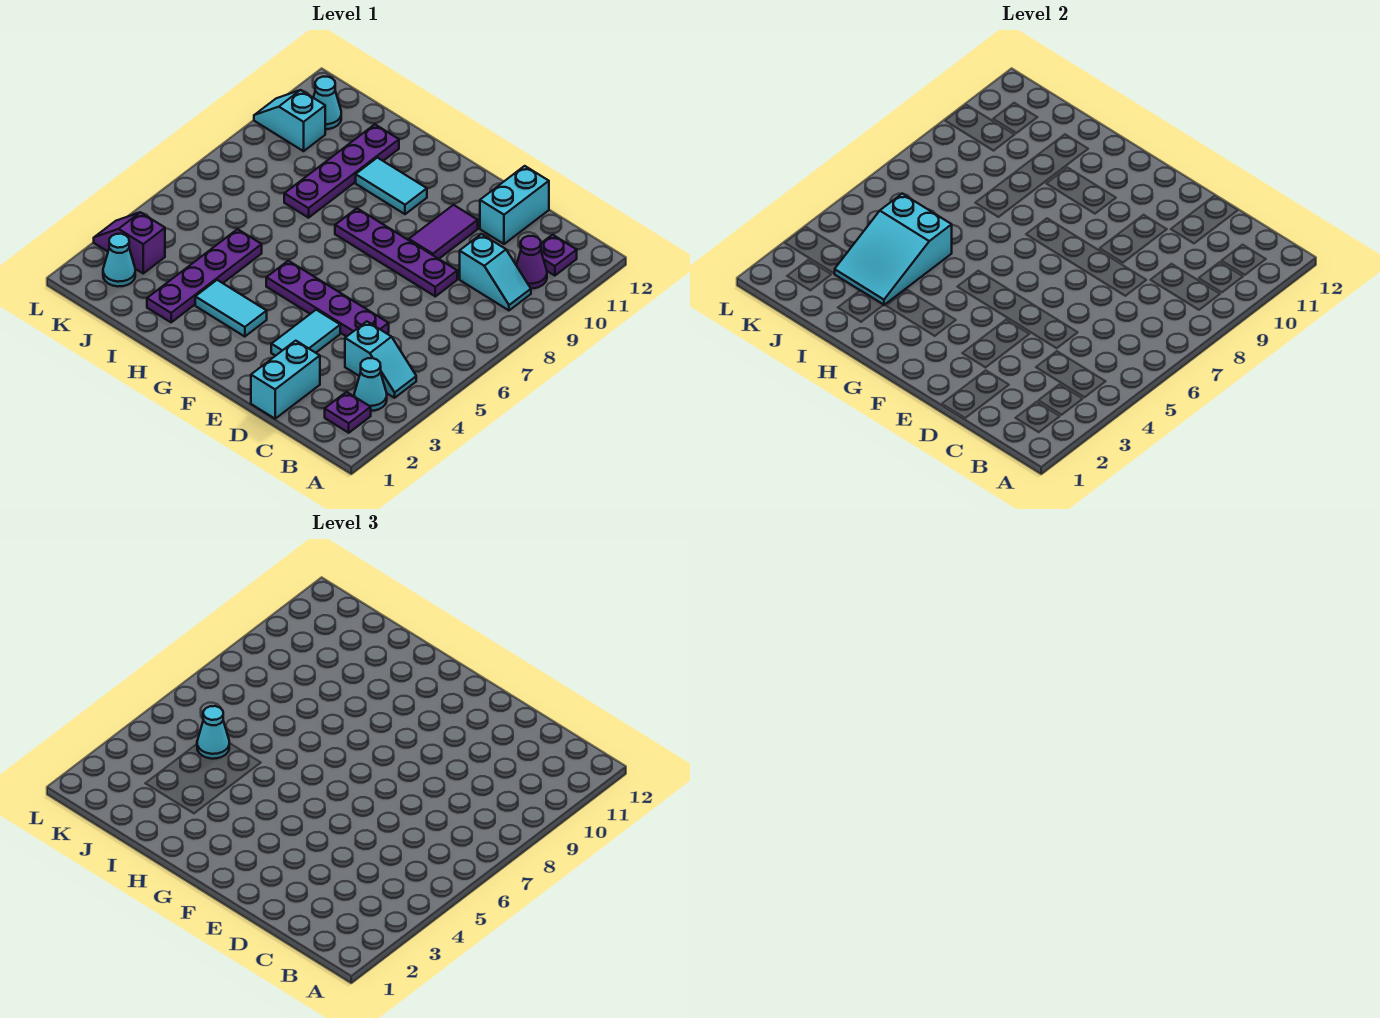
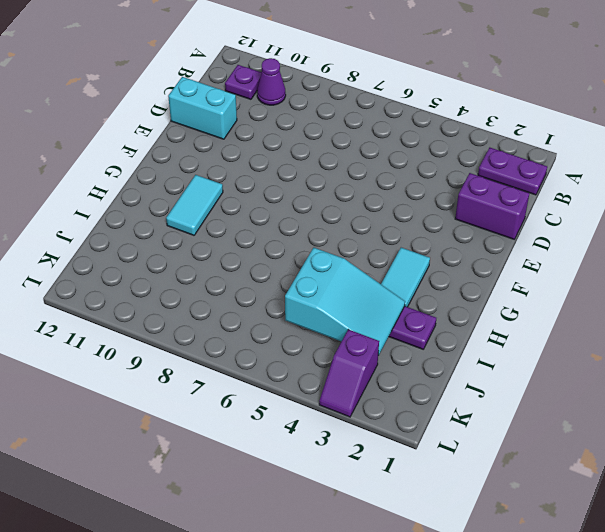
purple 1x2 plate [478,148,547,195] -> purple 1x1 plate [325,392,371,433]
purple 1x2 brick [455,173,529,239] -> cyan 1x2 brick [251,341,320,419]
none -> cyan 1x1 cone [354,358,387,411]
none -> cyan 1x2 slope [345,322,416,398]
none -> cyan 1x2 slope [460,234,531,310]

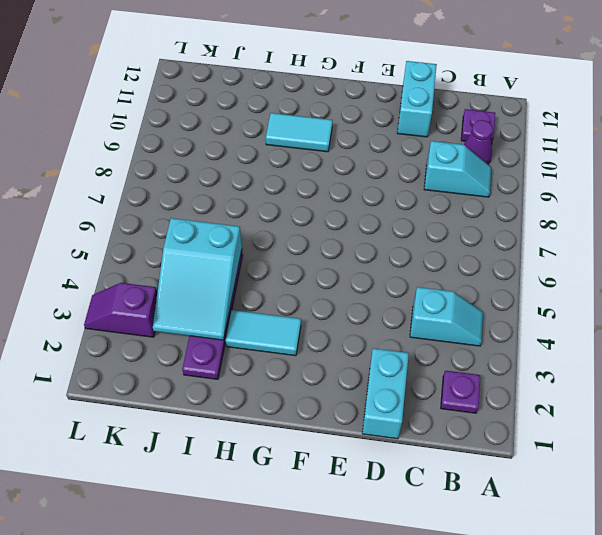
none -> cyan 1x1 cone [354,358,387,411]
none -> purple 1x4 plate [266,261,389,337]
none -> purple 1x4 plate [335,209,457,296]

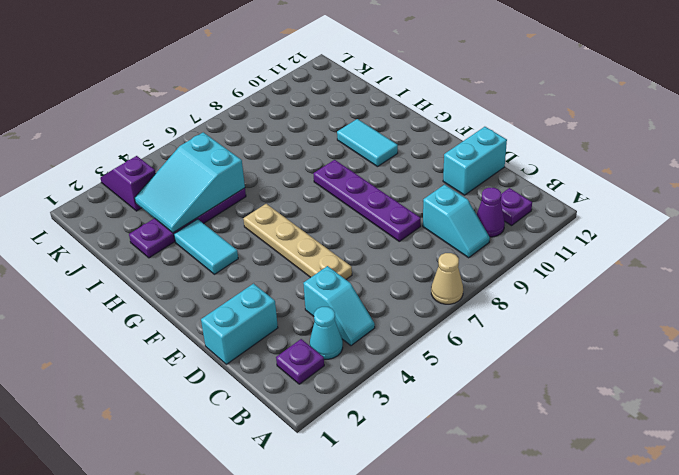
tan 1x1 cone [431,253,463,304] -> none
tan 1x4 plate [243,204,352,279] -> purple 1x4 plate [266,261,389,337]
none -> cyan 1x2 tile [271,310,340,356]
none -> purple 1x2 tile [409,205,478,259]
none -> purple 1x4 plate [284,125,399,218]

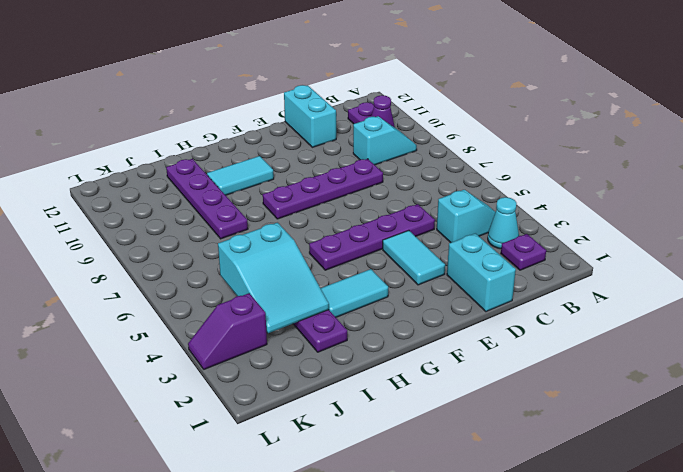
none -> purple 1x2 tile [409,205,478,259]
none -> cyan 1x1 cone [103,234,135,287]
none -> cyan 1x2 slope [254,90,325,151]

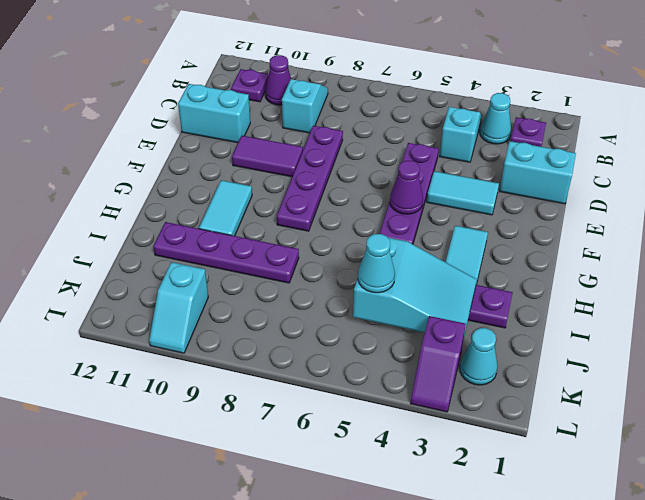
purple 1x1 cone [390,161,423,214] -> none
none -> cyan 1x1 cone [313,77,341,129]

